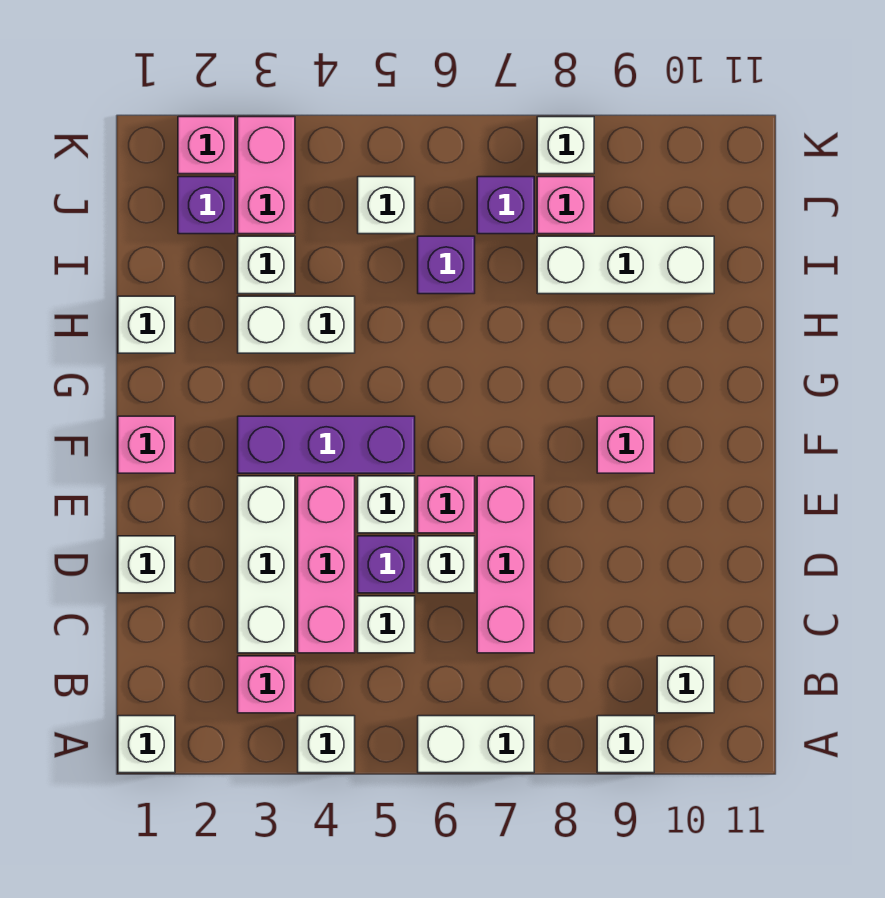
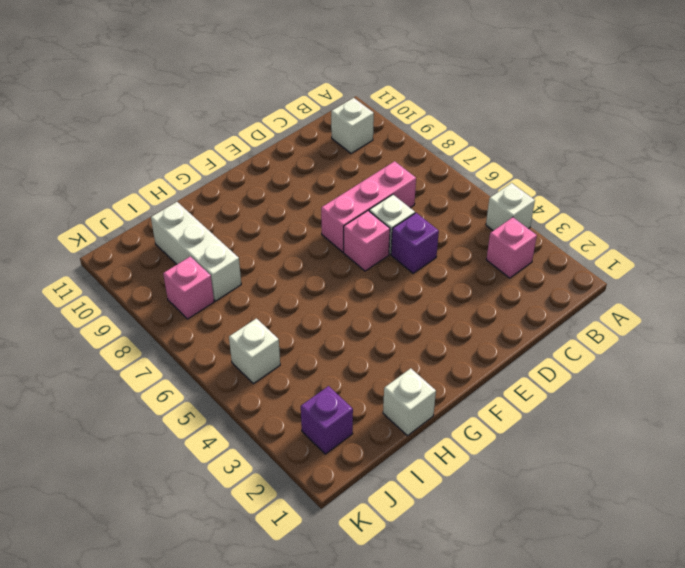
none -> white 1x1 brick [118,716,175,773]
none -> white 1x2 brick [418,716,534,773]
none -> white 1x1 brick [597,716,654,773]
none -> white 1x3 brick [238,476,295,653]

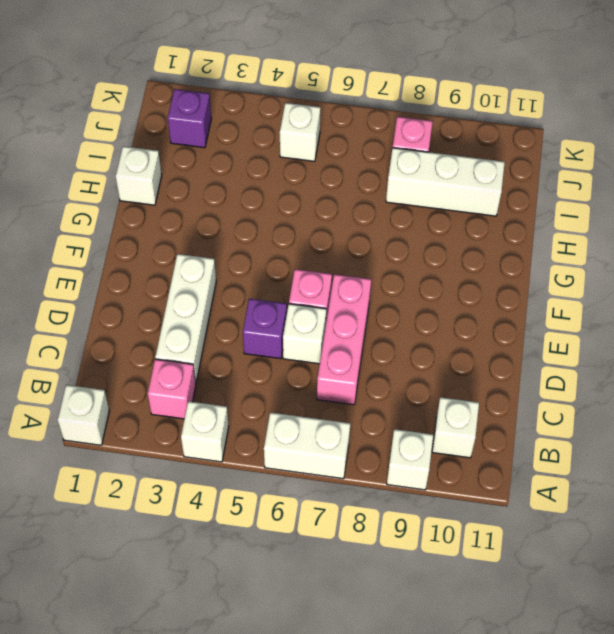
none -> pink 1x3 brick [298,476,355,653]
none -> white 1x1 brick [358,596,415,653]
none -> white 1x1 brick [118,536,175,593]
none -> white 1x1 brick [358,476,415,533]

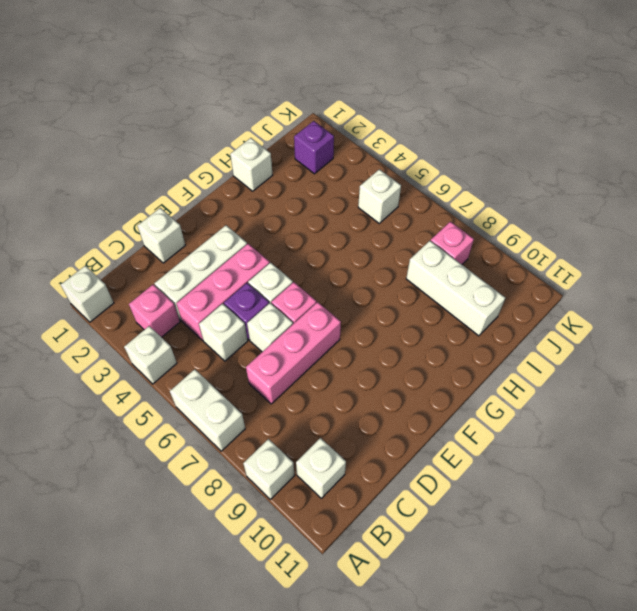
none -> pink 1x1 brick [118,416,175,473]
none -> purple 1x3 brick [238,416,415,473]
none -> pink 1x1 brick [597,416,654,473]
none -> white 1x2 brick [238,296,355,353]

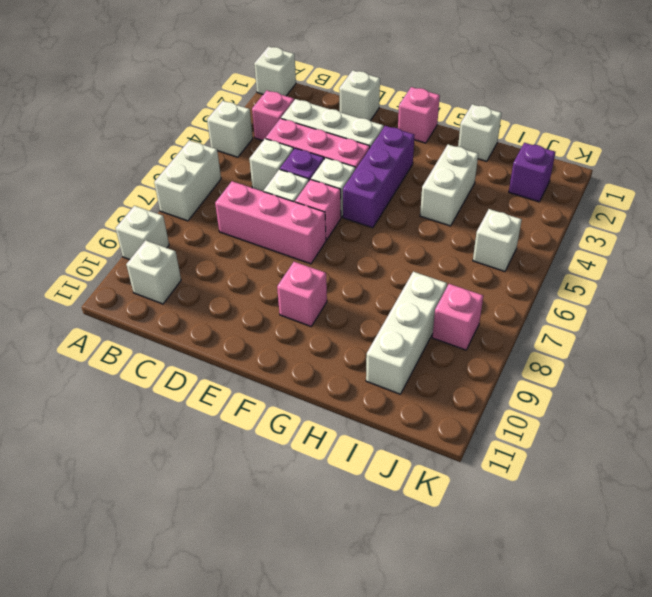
none -> white 1x1 brick [238,236,295,294]
none -> purple 1x1 brick [418,236,475,294]
none -> pink 1x2 brick [238,117,295,234]
none -> purple 1x1 brick [477,177,534,234]

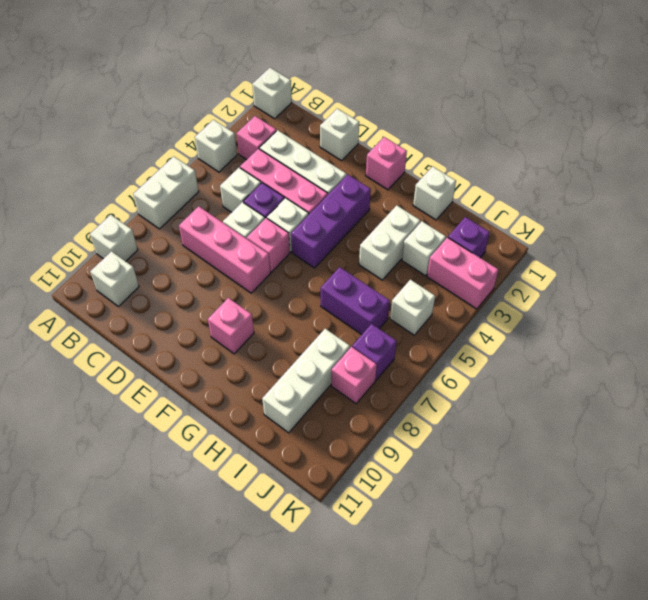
purple 1x2 brick [321,267,390,334] -> purple 1x1 brick [418,236,475,294]
none -> pink 1x1 brick [178,117,235,174]
none -> white 1x1 brick [537,117,594,174]

